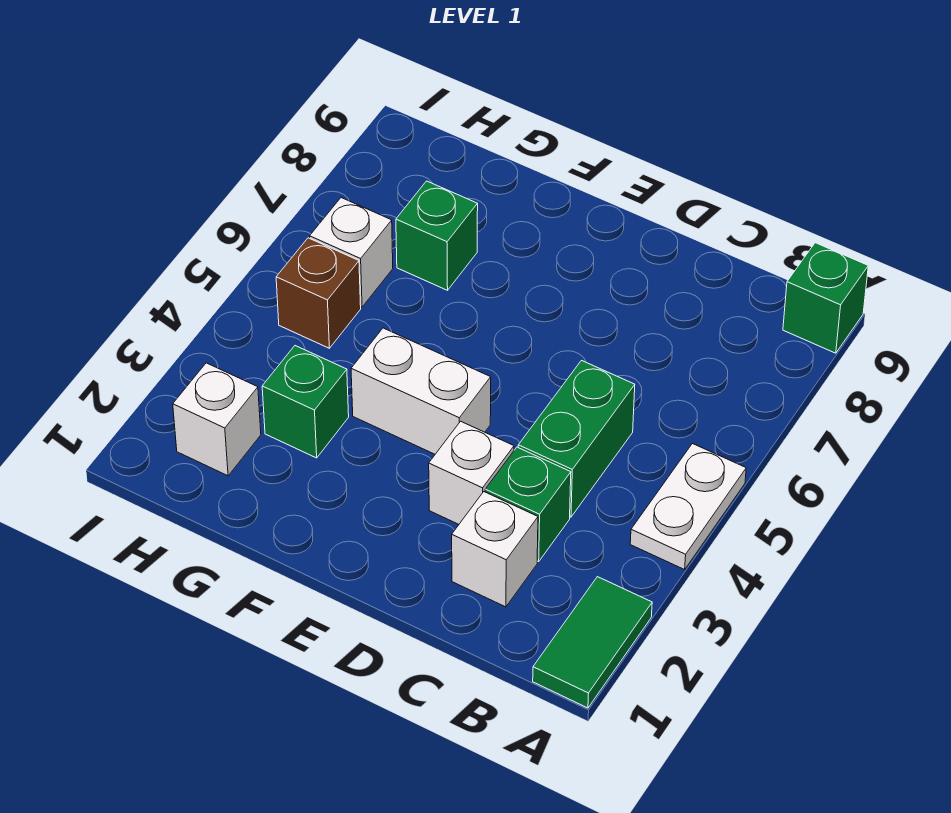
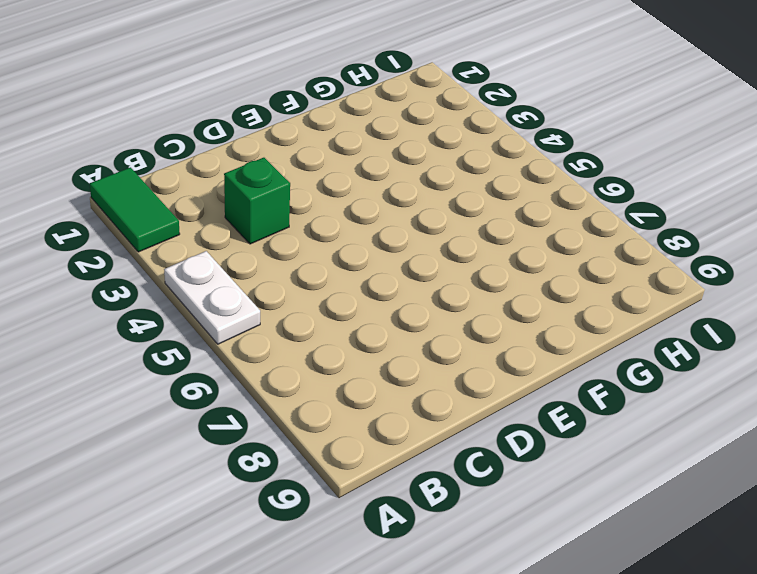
none -> green 1x1 brick [783,243,868,353]
none -> white 1x1 brick [452,492,538,607]
none -> green 1x2 brick [518,361,635,517]

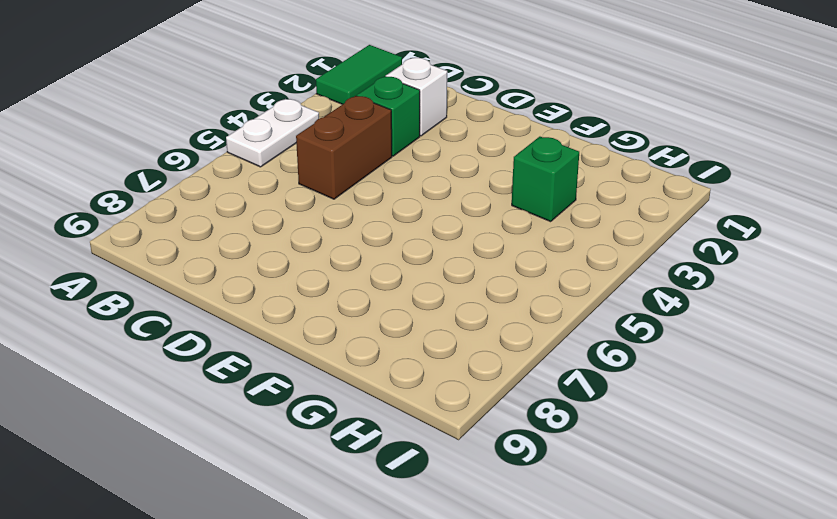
brown 1x2 brick [296,96,392,199] -> green 1x2 brick [518,361,635,517]
none -> green 1x1 brick [783,243,868,353]
none -> white 1x1 brick [429,421,514,524]
none -> white 1x2 brick [351,328,491,454]

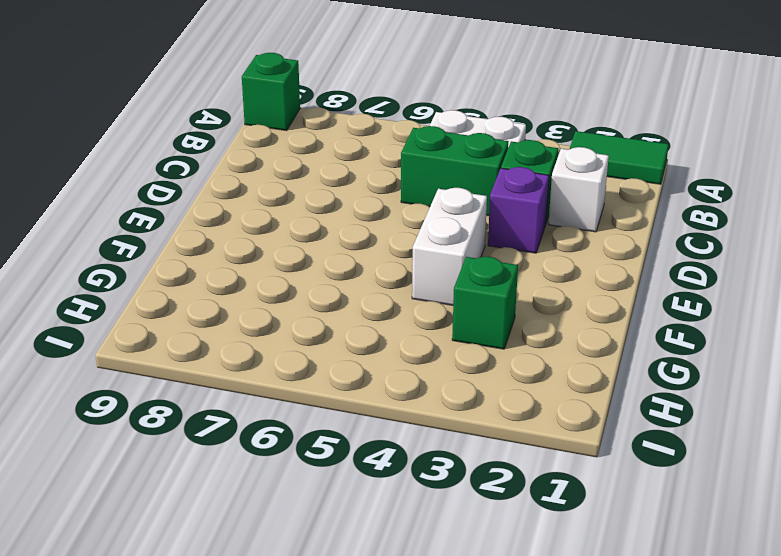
purple 1x1 brick [488,167,549,253] -> white 1x1 brick [429,421,514,524]
none -> green 1x1 brick [396,181,478,290]
none -> white 1x1 brick [173,363,261,476]
none -> brown 1x1 brick [276,238,361,348]

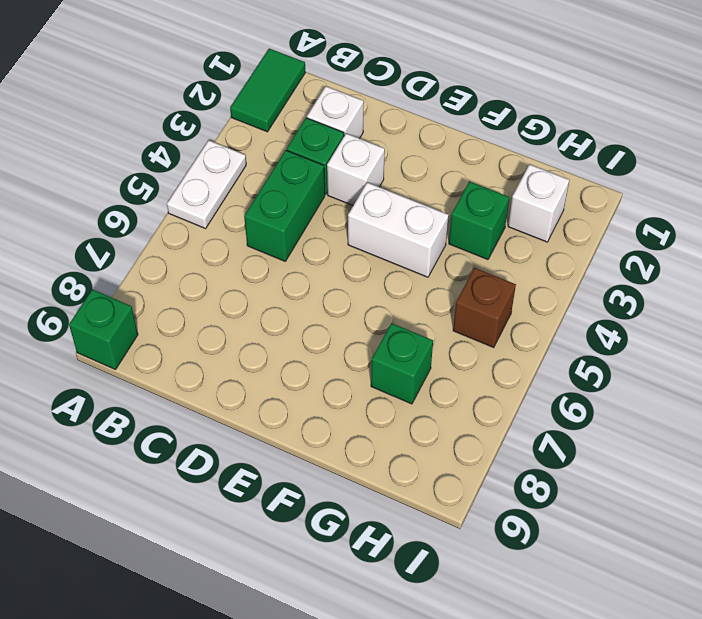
none -> white 1x1 brick [310,198,393,307]

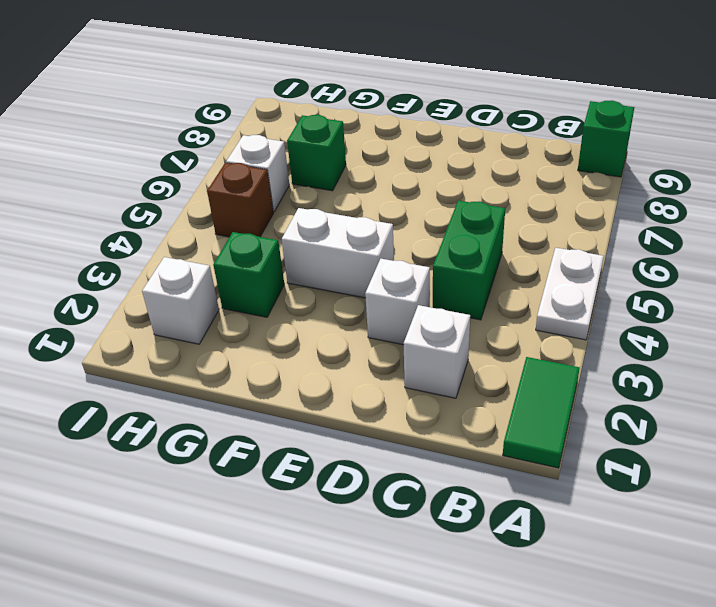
none -> green 1x1 brick [485,447,571,562]

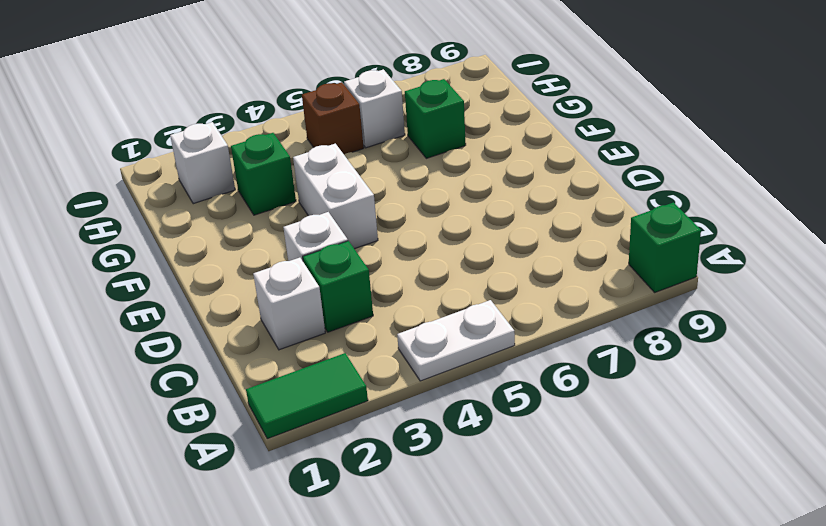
none -> green 1x2 brick [518,361,635,517]

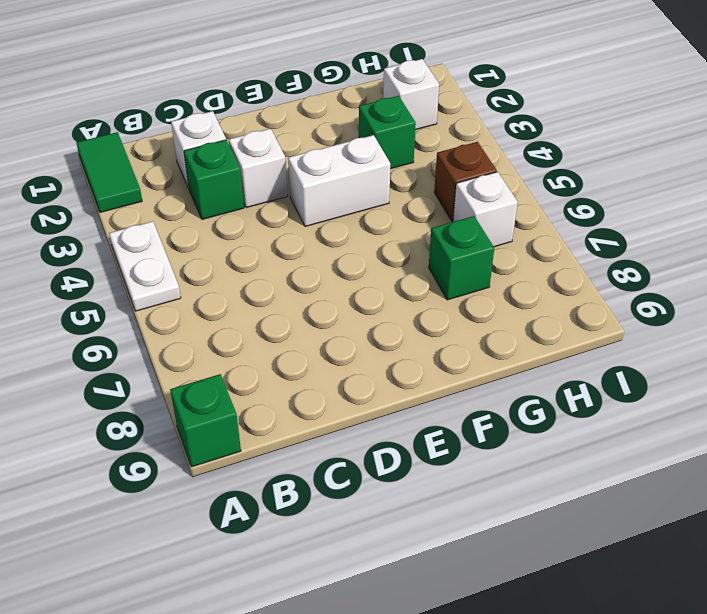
none -> green 1x2 brick [518,361,635,517]

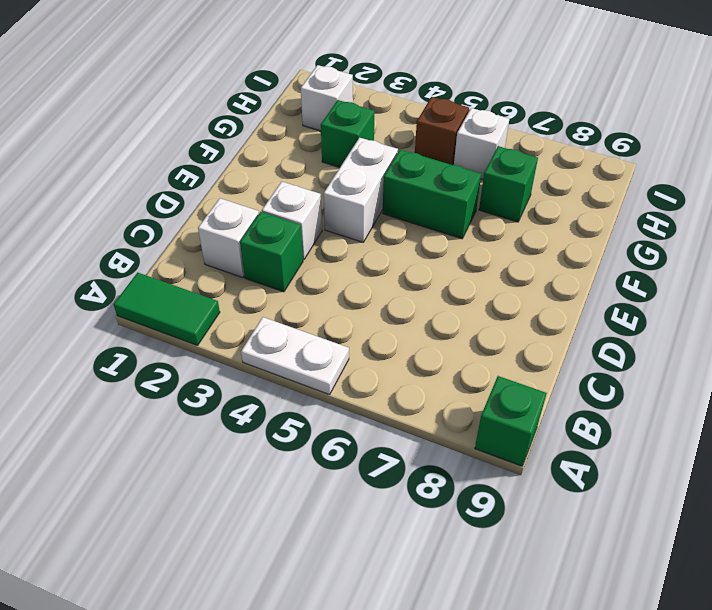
green 1x2 brick [383,150,481,239] -> green 1x2 brick moved to [518,361,635,517]

